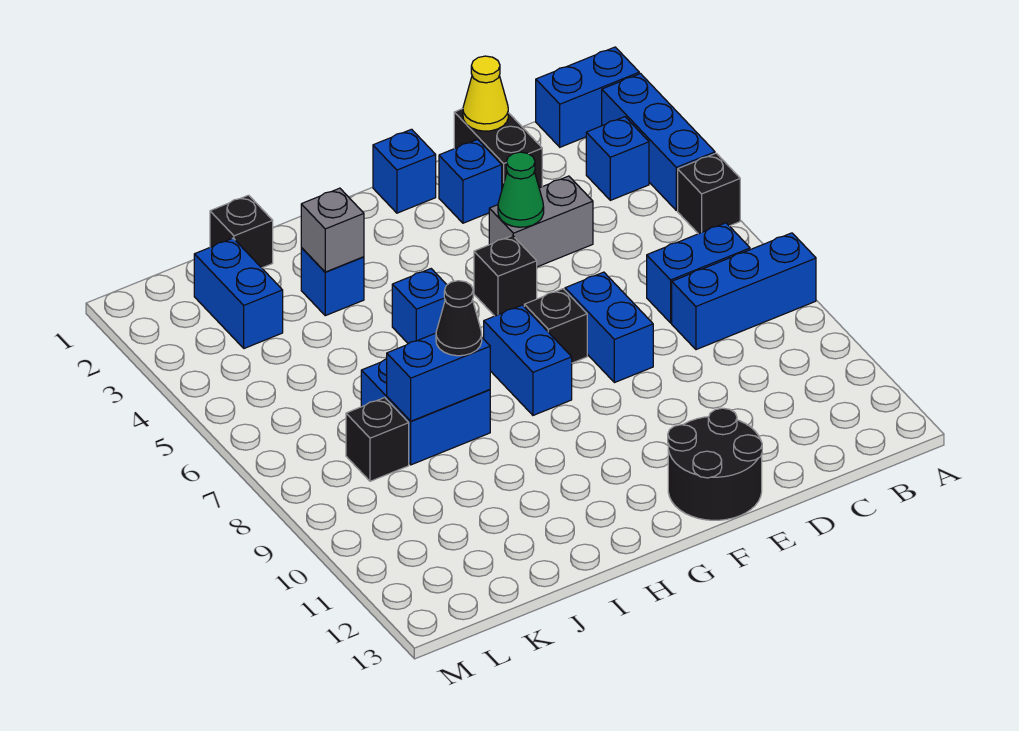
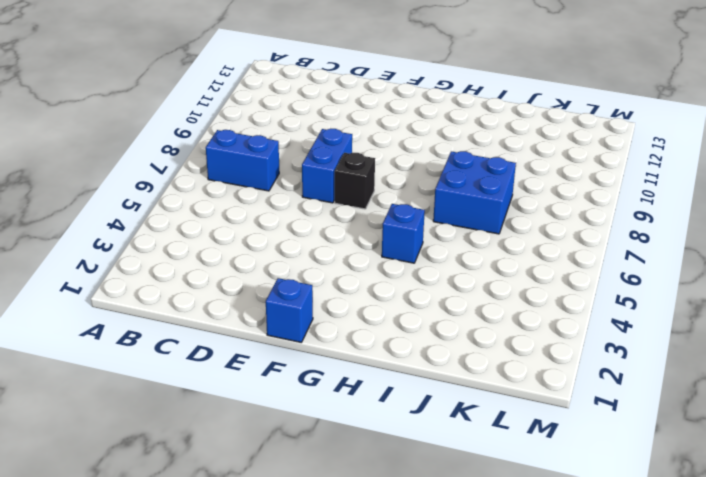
none -> blue 1x2 brick [536,47,639,147]
none -> blue 1x3 brick [602,74,715,210]
none -> black 1x1 brick [678,153,740,234]

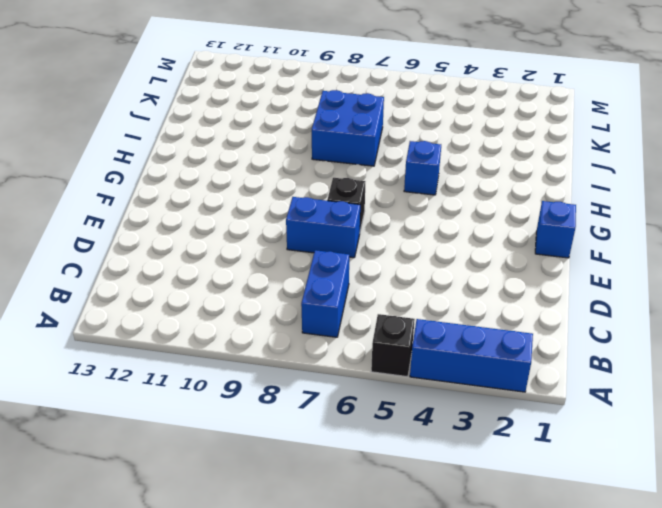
none -> blue 1x2 brick [536,47,639,147]
none -> blue 1x3 brick [672,233,816,350]
none -> blue 1x1 brick [586,117,649,200]

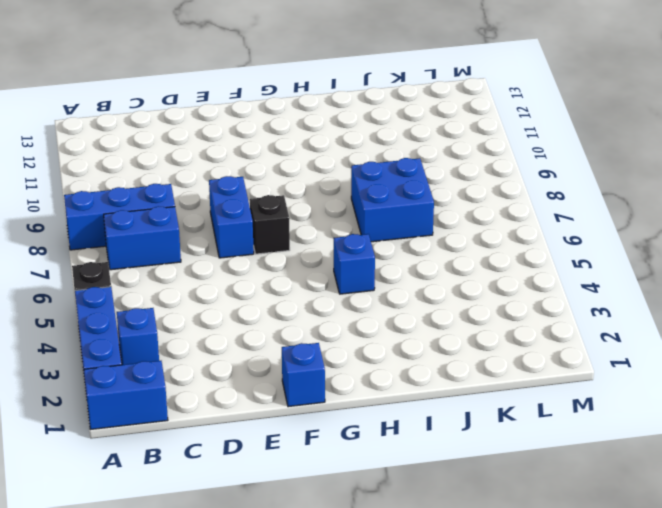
none -> black 1x2 brick [454,109,542,188]
none -> grey 1x2 brick [489,176,593,267]
none -> blue 1x1 brick [439,140,502,223]

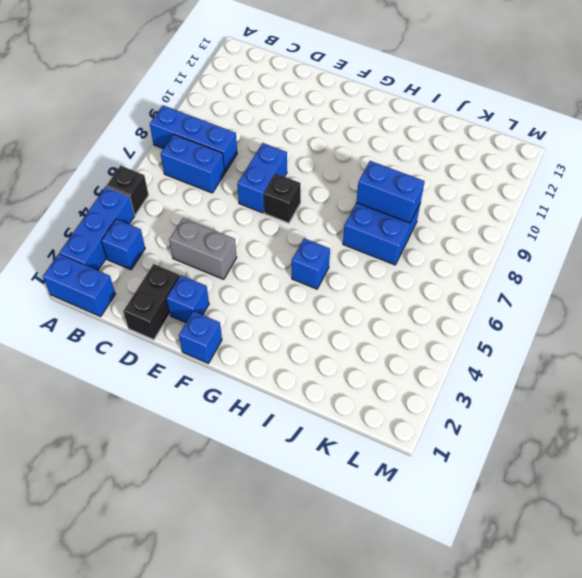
none -> black 2x2 round brick [668,408,762,520]
none -> black 1x1 brick [474,236,537,316]
none -> blue 1x2 brick [484,305,572,415]

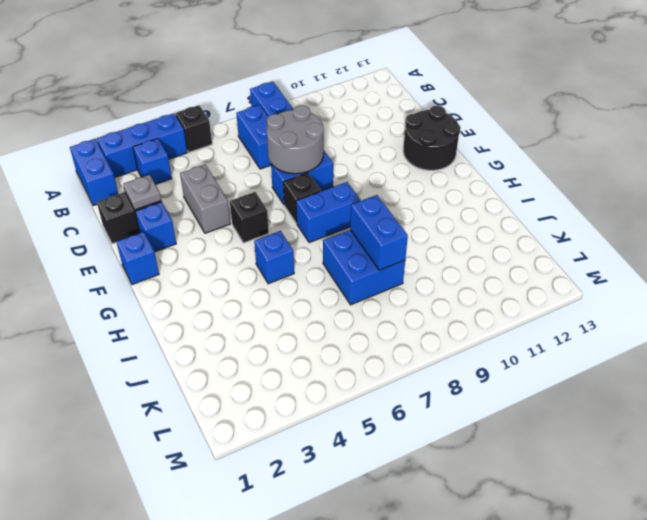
grey 1x1 plate [123,175,161,210] -> none
grey 2x2 round brick [267,105,324,174] -> none
none -> blue 1x1 brick [301,248,364,316]
none -> black 1x1 brick [210,195,273,268]
none -> blue 1x2 brick [194,238,283,348]

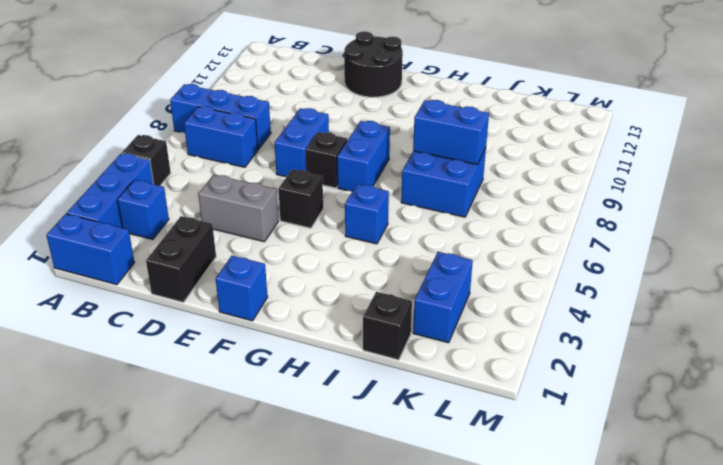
none -> blue 1x1 brick [439,140,502,223]
none -> blue 1x1 brick [301,248,364,316]
none -> black 1x1 brick [346,397,409,481]

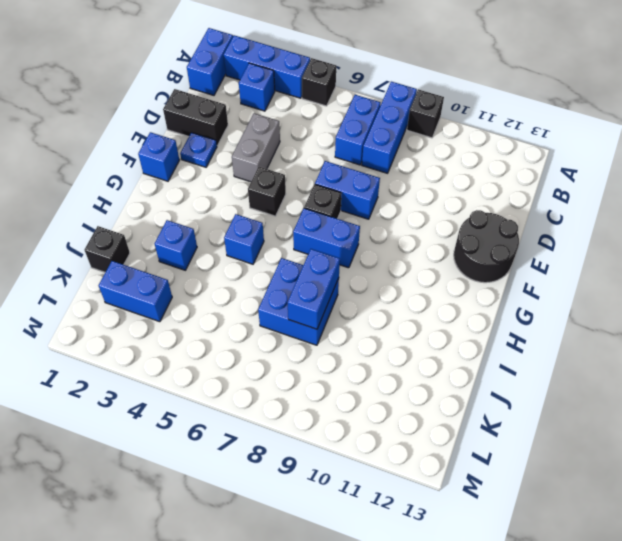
black 1x1 brick [407,89,444,138] -> black 1x1 brick moved to [346,397,409,481]
blue 1x1 plate [180,133,217,167] -> blue 1x1 brick [439,140,502,223]
none -> yellow 1x1 cone [463,56,508,131]
none -> green 1x1 cone [498,152,544,227]
none -> grey 1x1 brick [301,188,364,272]

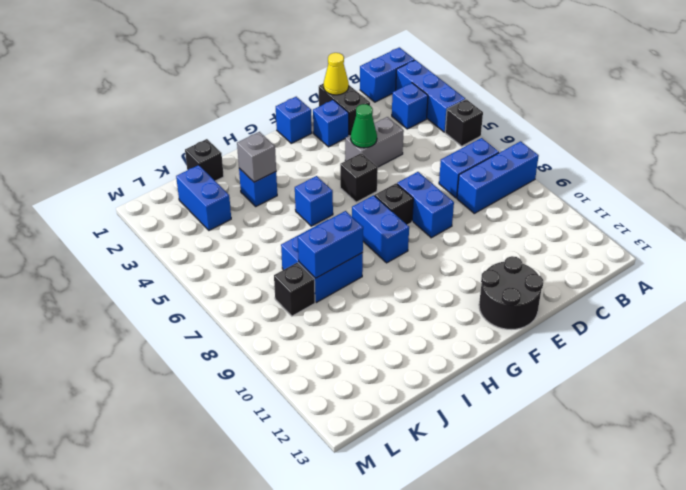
none -> black 1x1 cone [436,281,482,356]

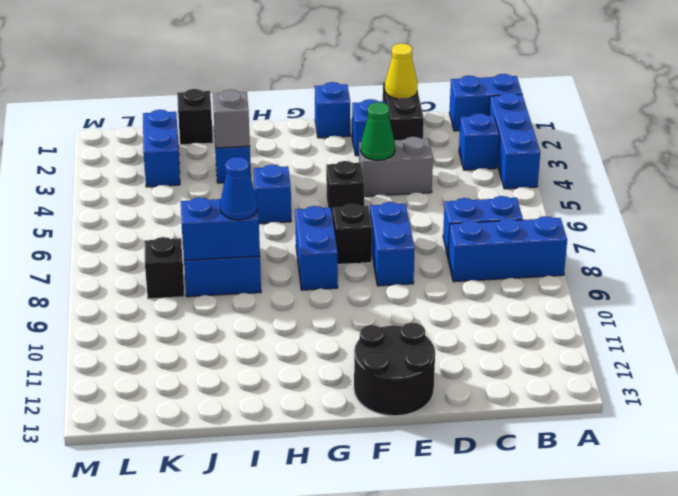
blue 1x1 cone [220,157,258,220] -> black 1x1 cone [436,281,482,356]
none -> black 1x1 brick [678,153,740,234]

